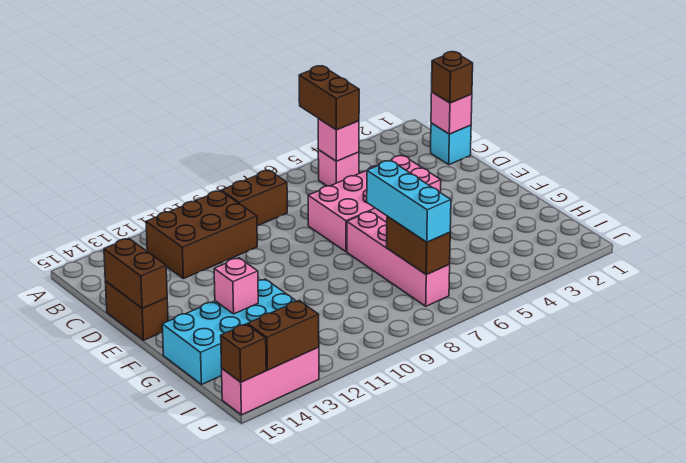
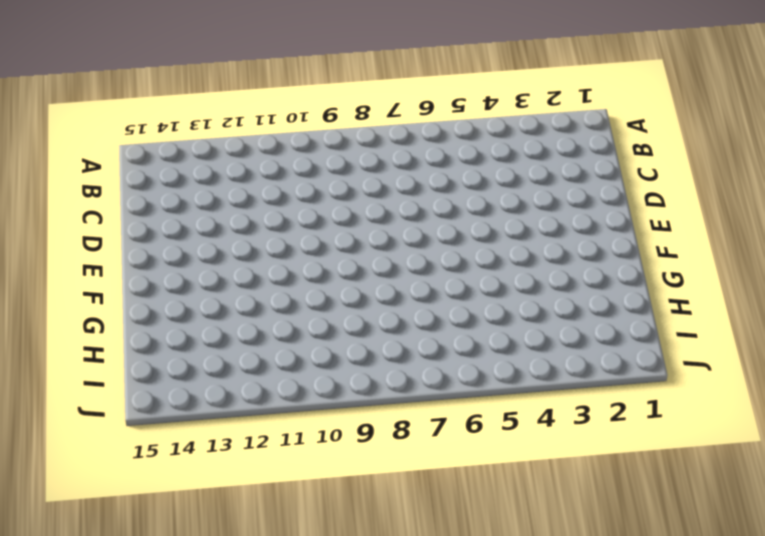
none -> pink 1x1 brick [318,150,359,186]
none -> brown 1x2 brick [221,170,287,226]
none -> brown 2x3 brick [146,191,257,279]

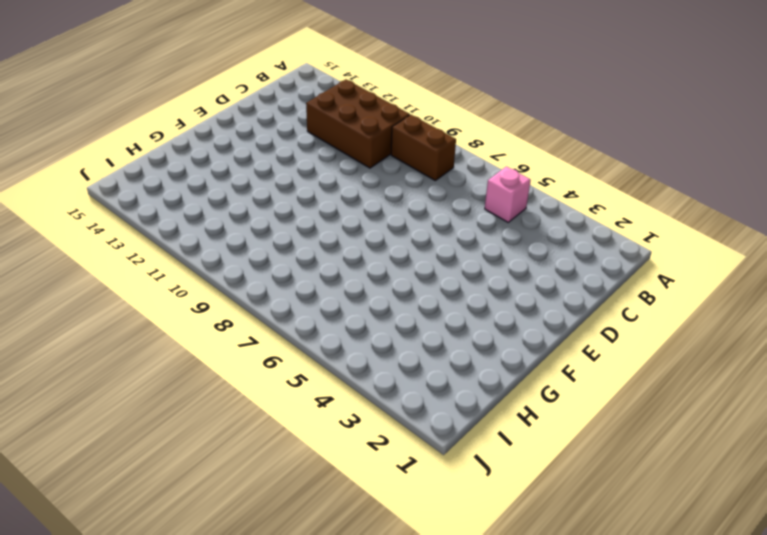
none -> cyan 1x1 brick [431,123,471,165]
none -> pink 2x4 brick [308,155,441,252]
none -> brown 1x2 brick [105,281,168,340]

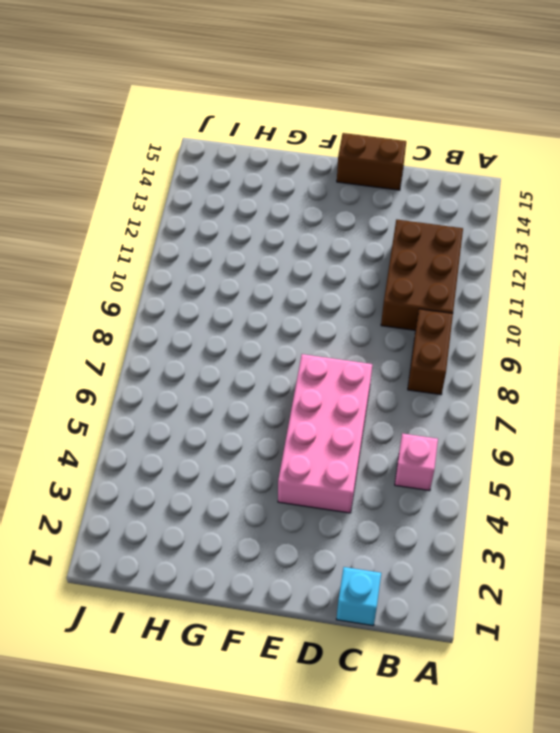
none -> pink 1x4 brick [347,212,450,306]
none -> cyan 2x4 brick [162,279,297,385]
none -> pink 1x3 brick [222,347,319,415]

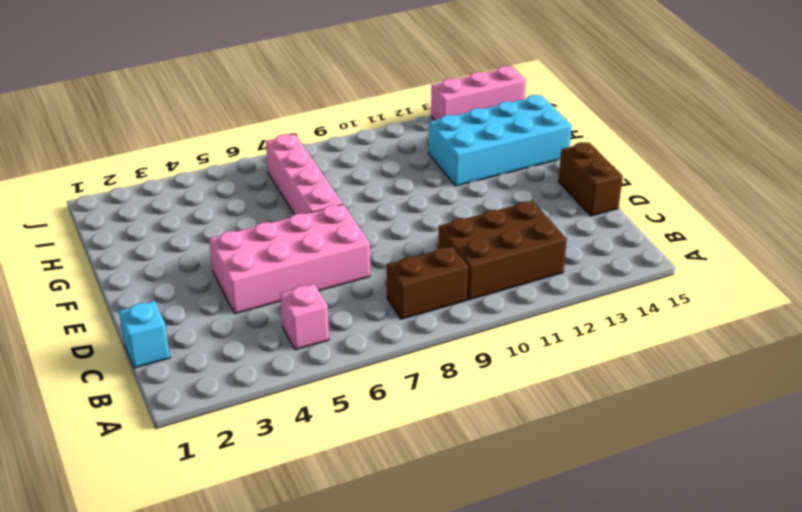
none -> pink 1x1 brick [318,119,359,161]
none -> pink 1x1 brick [431,92,472,134]
none -> brown 1x2 brick [104,238,167,308]

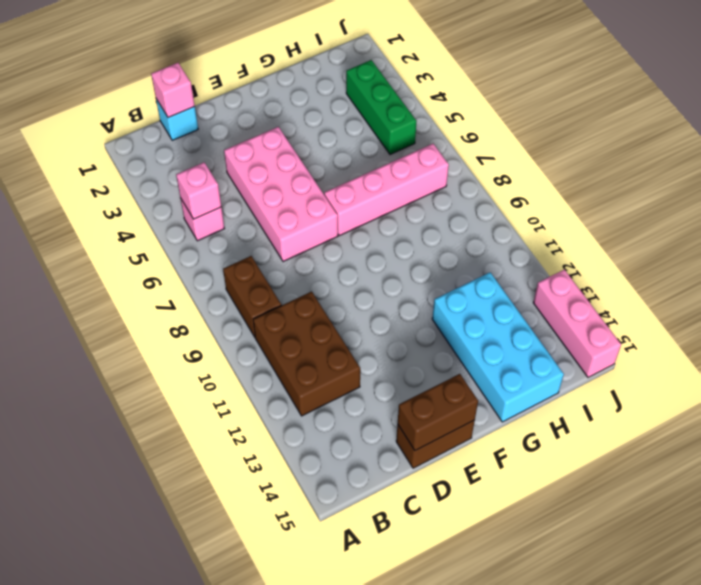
green 1x3 brick [346,60,416,155] -> none
none -> pink 1x1 brick [214,258,258,314]
none -> brown 1x2 brick [387,216,450,275]
none -> brown 1x2 brick [248,301,319,370]

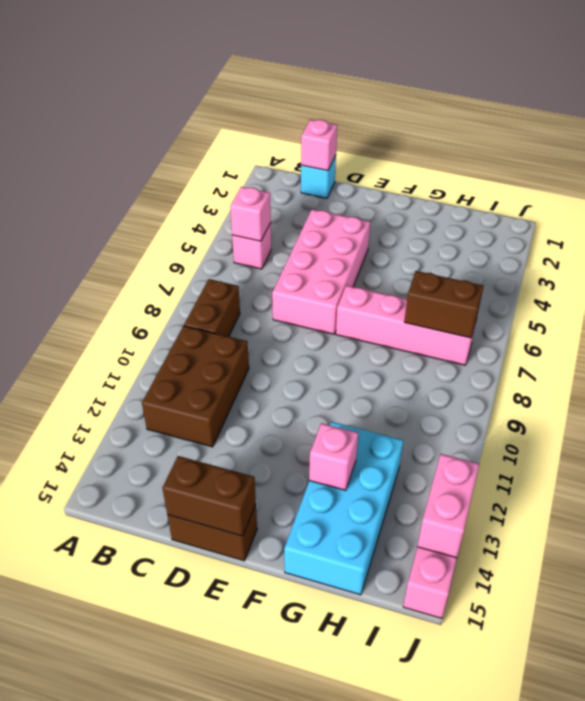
pink 1x2 brick [417,454,479,558] -> brown 1x2 brick [248,301,319,370]
none -> brown 1x1 brick [221,324,266,382]
none -> brown 1x2 brick [299,66,359,130]
none -> brown 1x1 brick [432,52,473,103]

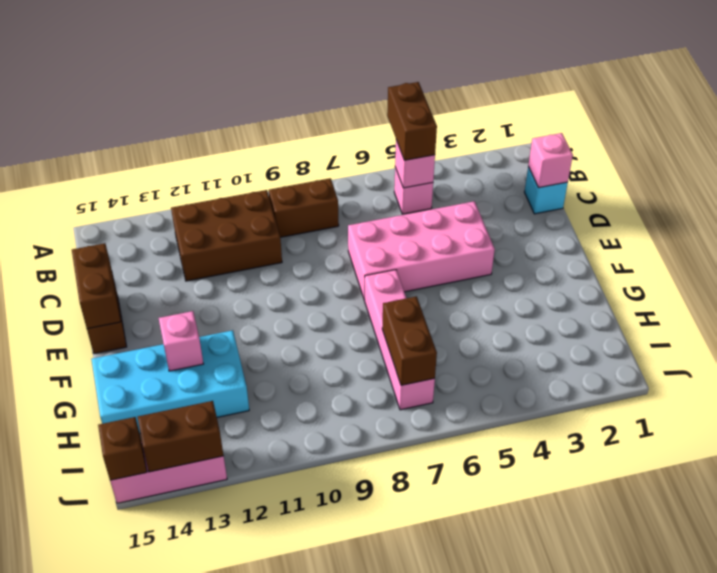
none -> brown 1x1 brick [432,52,473,103]
none -> cyan 1x3 brick [367,160,451,242]

